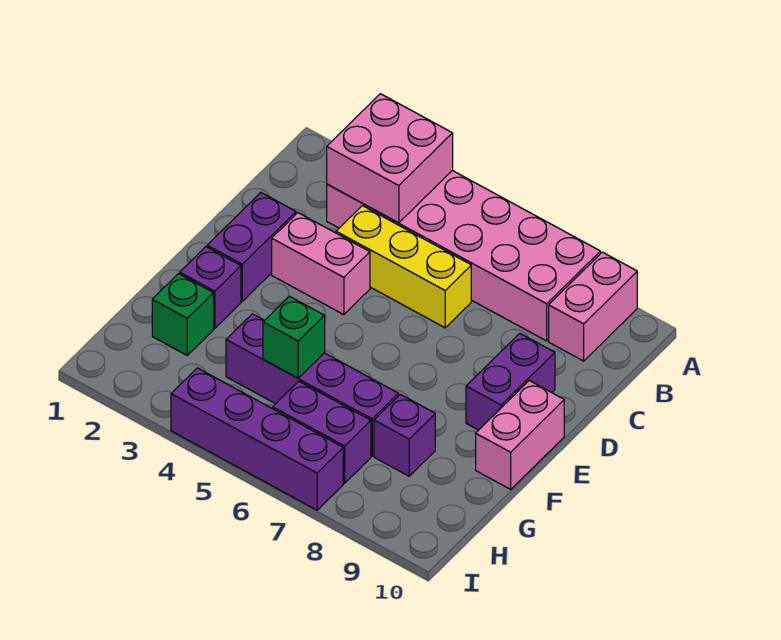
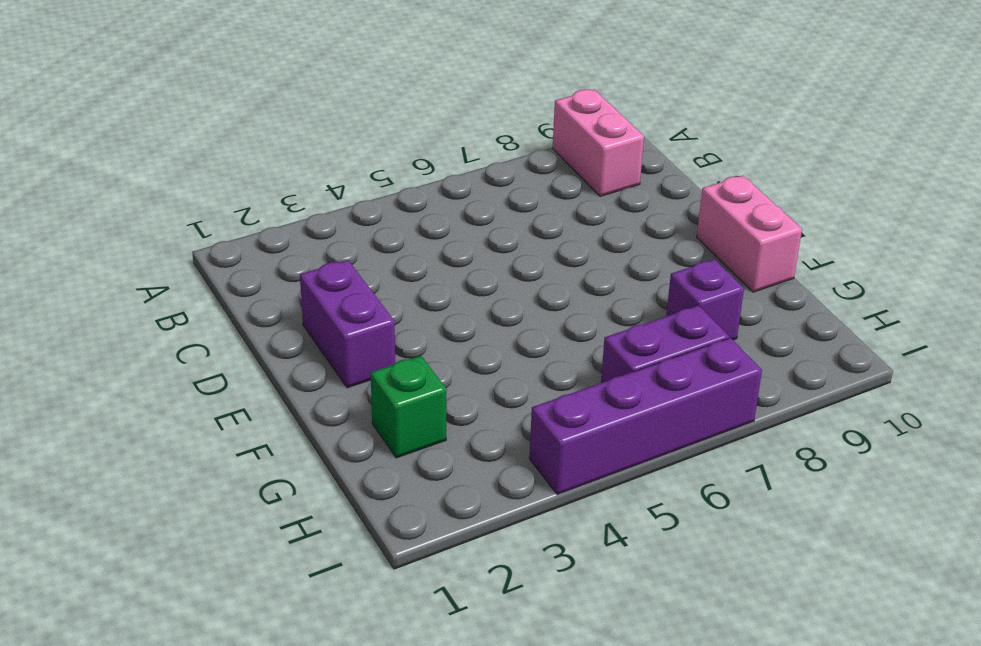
none -> pink 2x6 brick [327,171,600,341]
none -> yellow 1x3 brick [336,206,471,328]
none -> pink 1x2 brick [272,213,370,315]

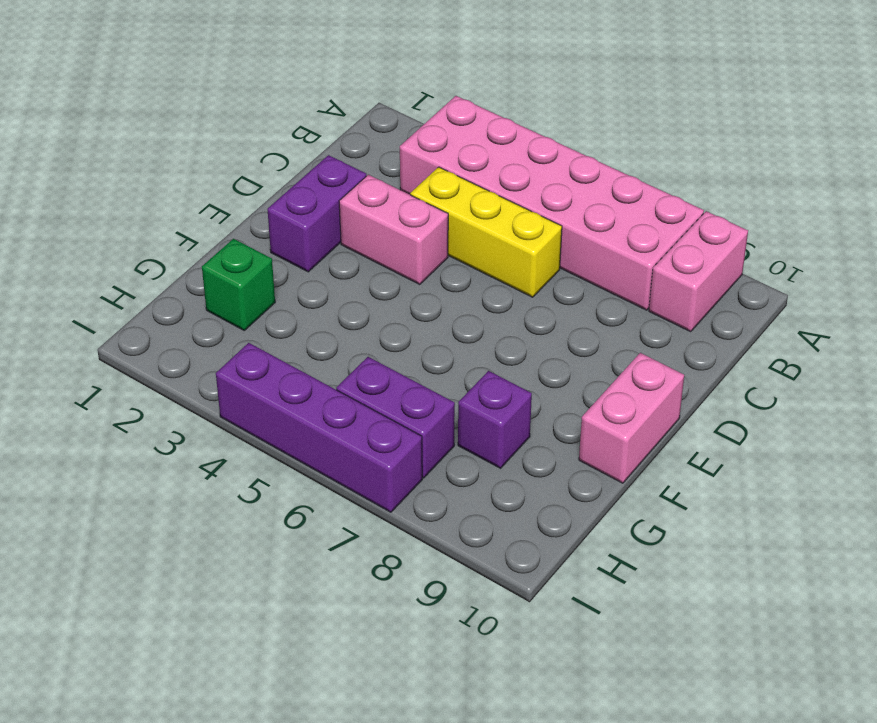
none -> purple 1x2 brick [466,333,555,430]
none -> purple 1x1 brick [180,247,241,328]
none -> purple 1x4 brick [226,314,398,456]

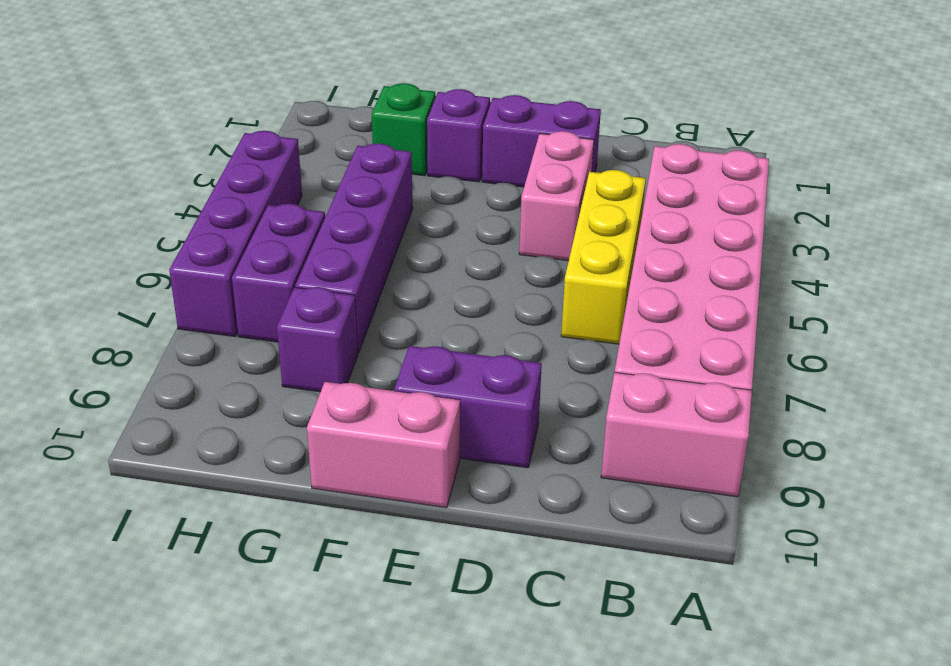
none -> pink 2x2 brick [327,94,453,223]
none -> green 1x1 brick [263,296,325,378]

